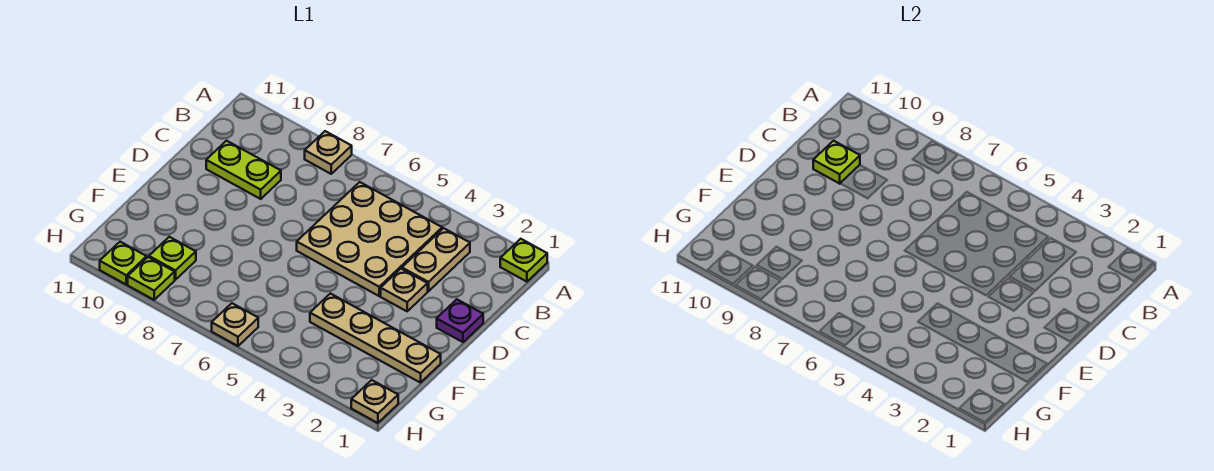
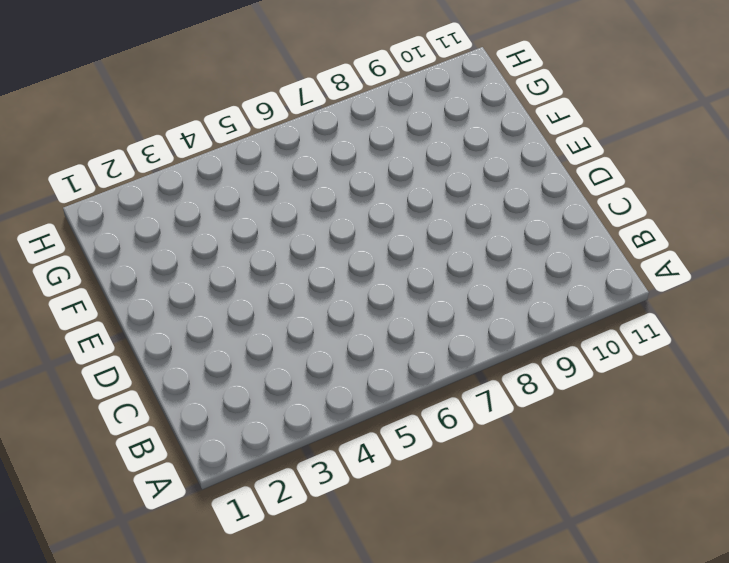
none -> lime 1x1 plate [500,239,547,282]
none -> tan 1x1 plate [305,131,352,174]
none -> tan 1x2 plate [402,228,470,291]

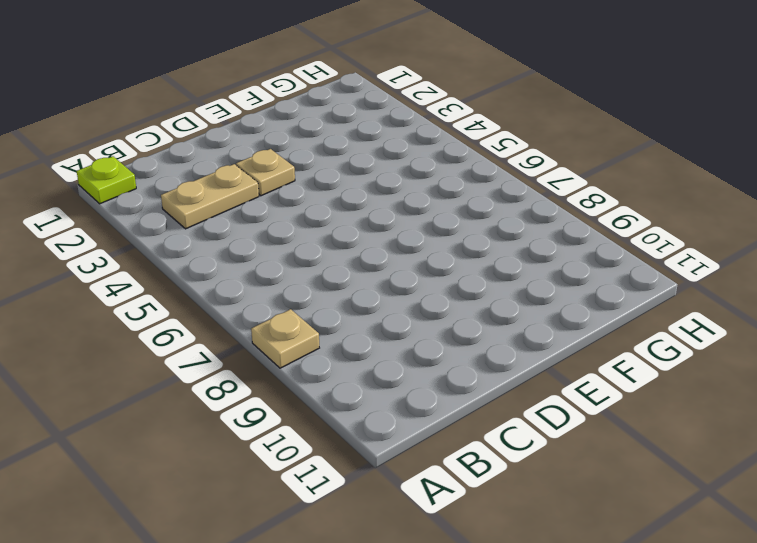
none -> tan 3x3 plate [297,182,442,296]
none -> lime 1x2 plate [206,141,281,199]
none -> purple 1x1 plate [437,299,483,342]

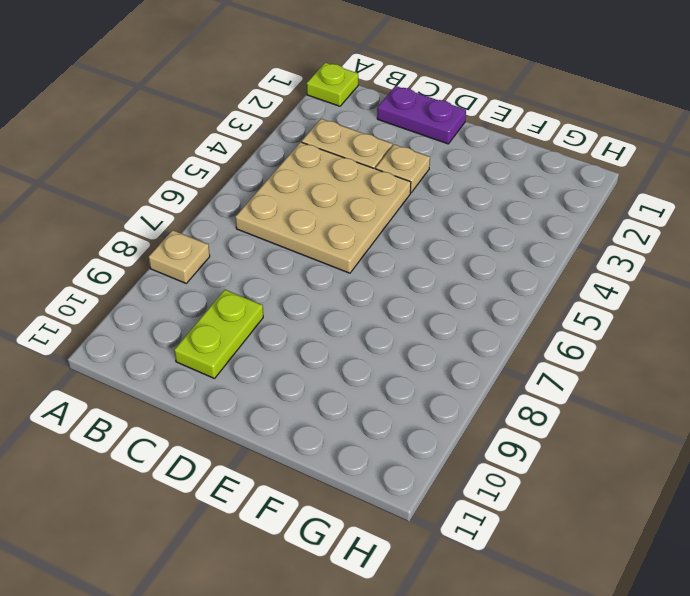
purple 1x2 plate [377,86,466,144] -> purple 1x1 plate [437,299,483,342]
none -> tan 1x4 plate [310,294,441,383]
none -> lime 1x1 plate [149,237,196,280]
none -> tan 1x1 plate [351,380,398,423]

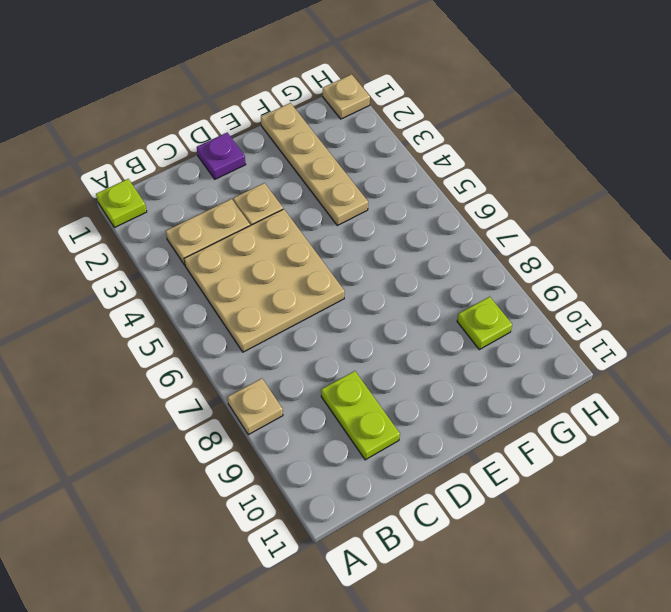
none -> tan 1x1 plate [212,303,258,346]
none -> lime 1x1 plate [128,257,175,300]
none -> lime 1x1 plate [100,242,147,284]

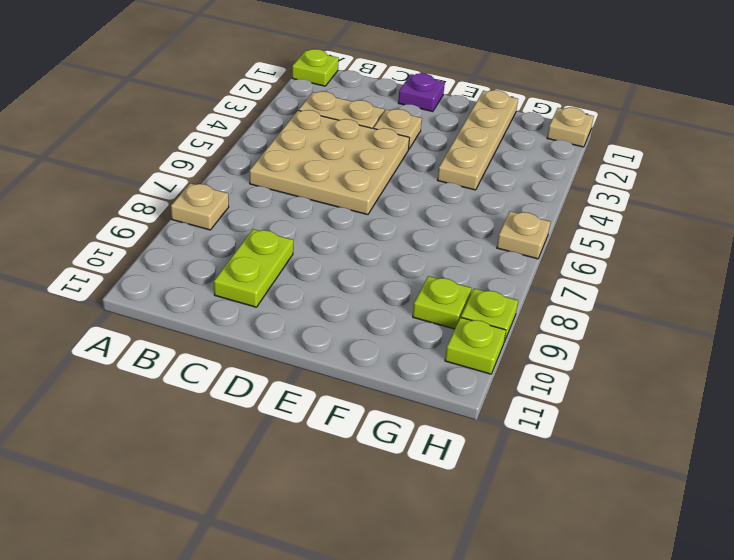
none -> lime 1x1 plate [813,141,860,184]

